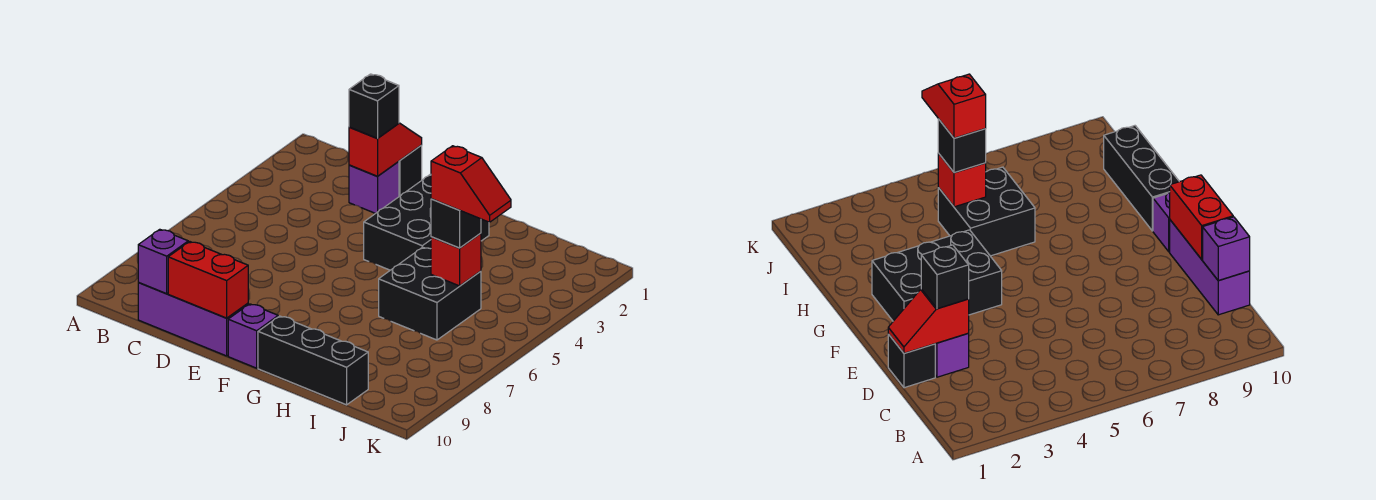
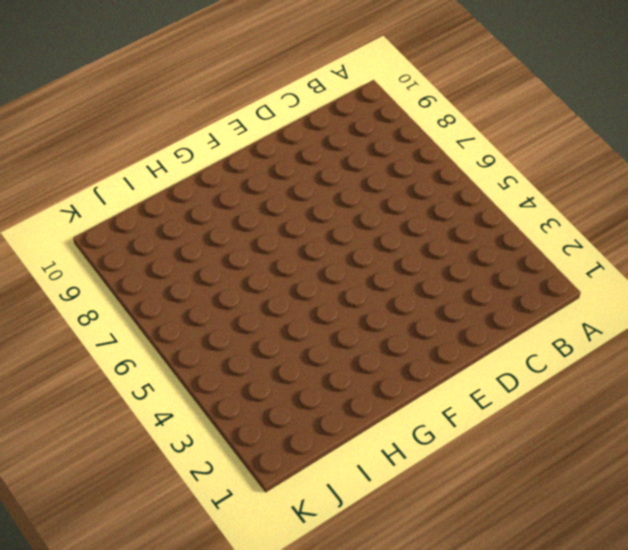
none -> purple 1x3 brick [138,283,248,356]
none -> black 1x1 brick [399,145,422,196]
none -> purple 1x1 brick [349,161,399,214]

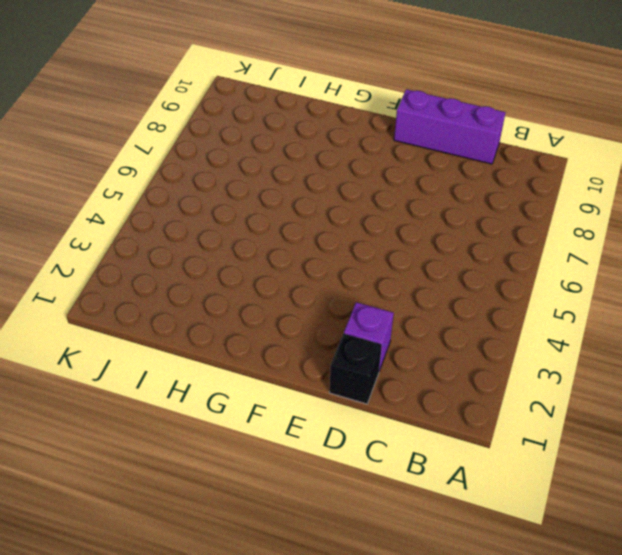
none -> black 2x3 brick [364,174,489,270]
none -> purple 1x1 brick [228,304,278,368]
none -> black 1x3 brick [258,316,368,405]

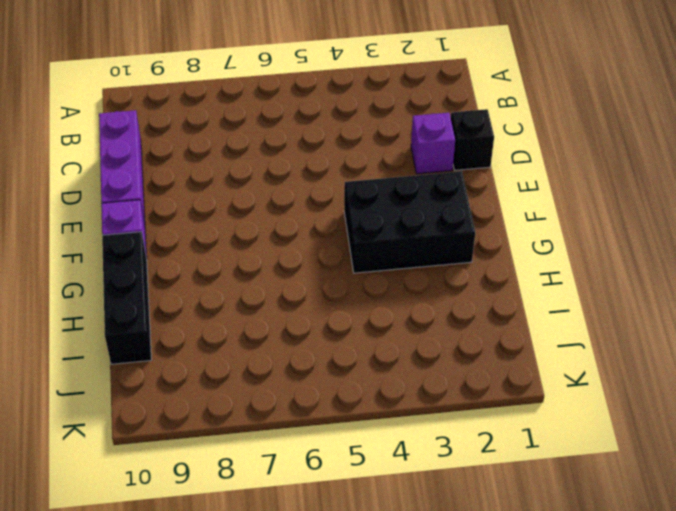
none -> black 2x2 brick [379,247,481,340]
none -> purple 1x1 brick [138,229,188,294]
none -> red 1x2 slope [349,123,422,176]

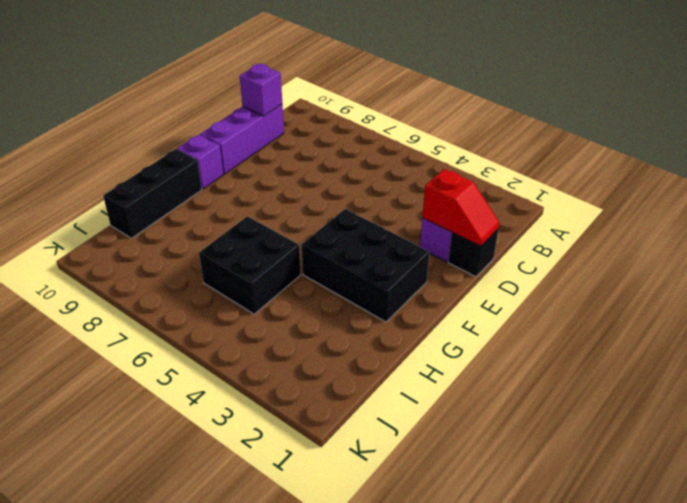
none -> red 1x2 brick [168,242,248,318]
none -> red 1x1 brick [431,233,481,286]
none -> black 1x1 brick [349,74,399,139]

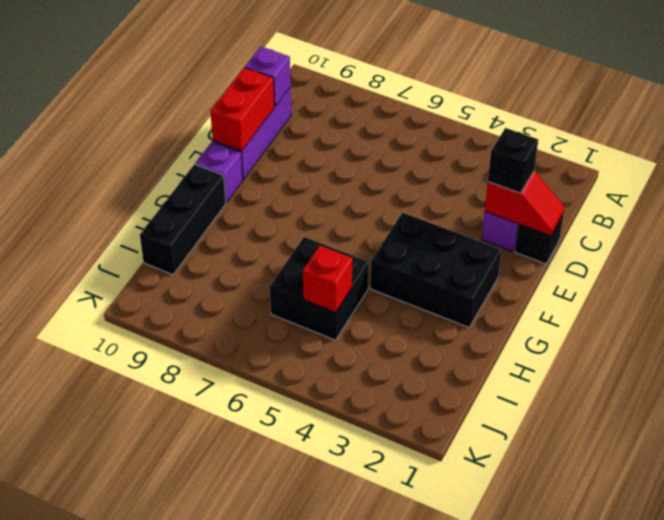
none -> black 1x1 brick [431,199,481,248]
none -> red 1x2 slope [431,146,511,222]

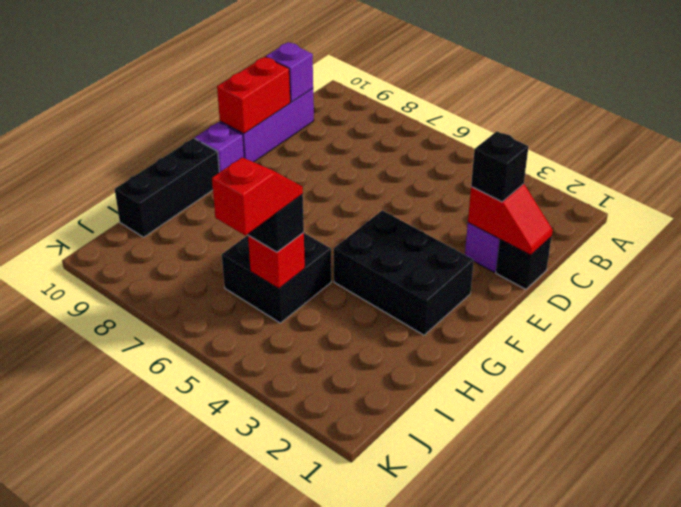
red 1x2 slope [212,157,303,235] -> red 1x2 slope turned to [431,146,511,222]

